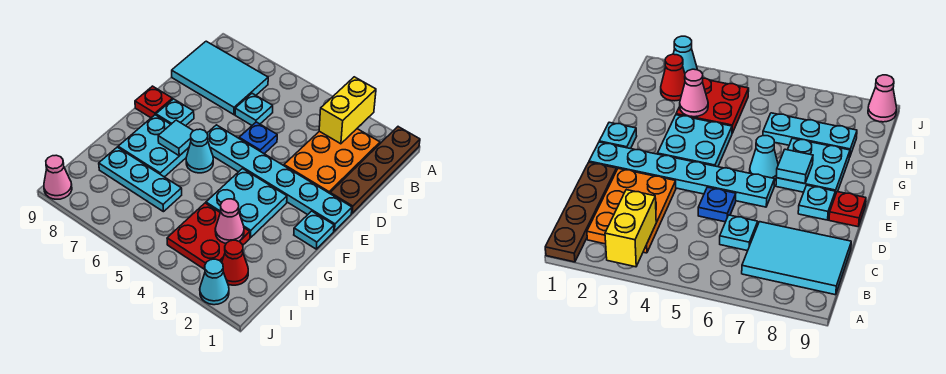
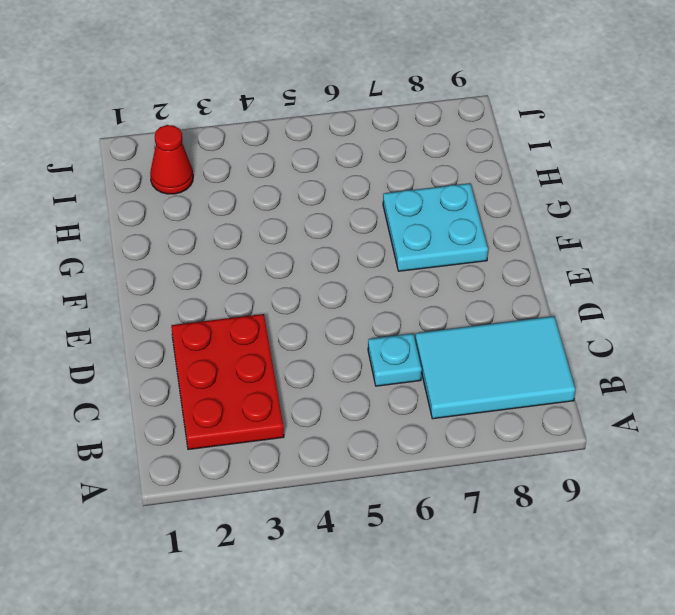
red 2x3 plate [171,314,284,450] -> orange 2x3 plate [284,129,380,193]
none -> brown 1x4 plate [330,127,420,213]
none -> blue 1x1 plate [239,122,277,154]
none -> cyan 1x6 plate [207,125,352,231]

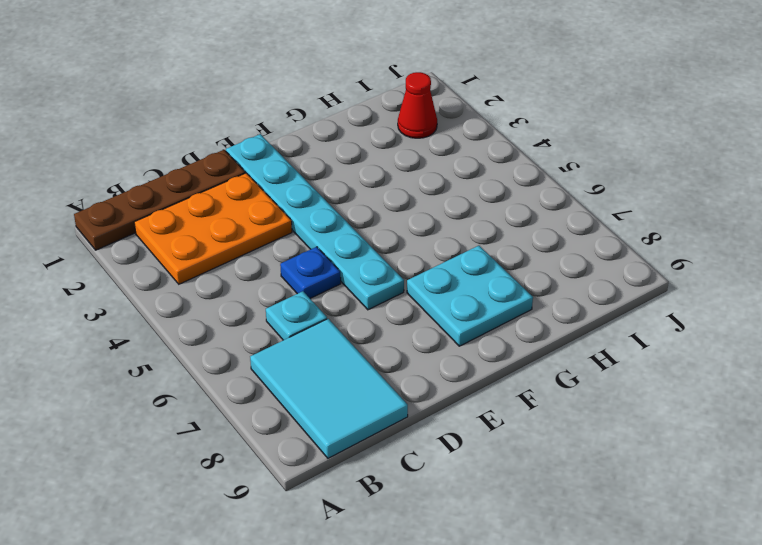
none -> cyan 1x1 plate [156,99,194,126]
none -> red 1x1 plate [135,86,173,118]
none -> cyan 1x1 plate [294,211,334,249]

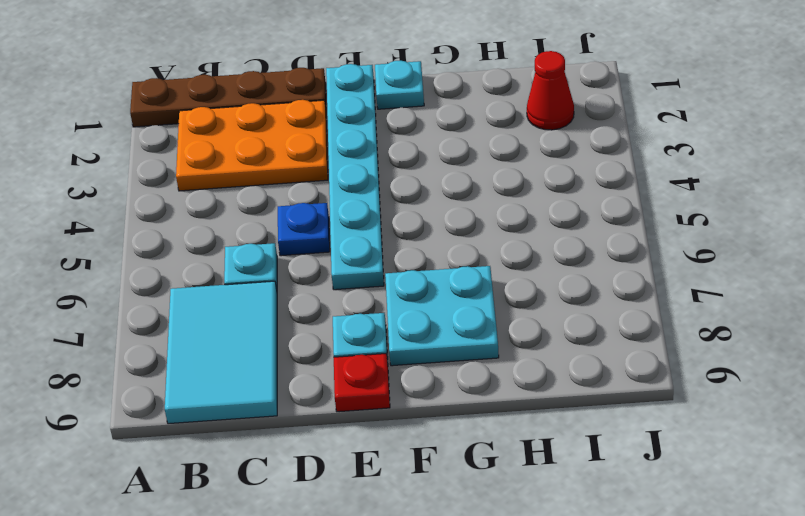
none -> cyan 2x2 plate [206,169,287,237]
none -> cyan 1x1 cone [186,129,213,173]
none -> red 2x2 plate [167,203,250,269]

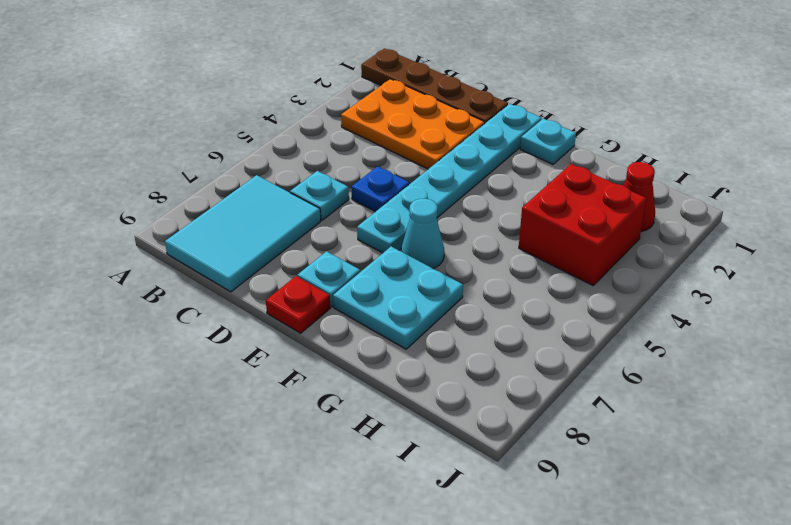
red 2x2 brick [519,164,646,285] -> red 2x2 plate [167,203,250,269]
none -> cyan 2x2 plate [206,169,287,237]
none -> cyan 1x3 plate [99,147,182,212]
none -> cyan 1x1 cone [200,259,229,305]

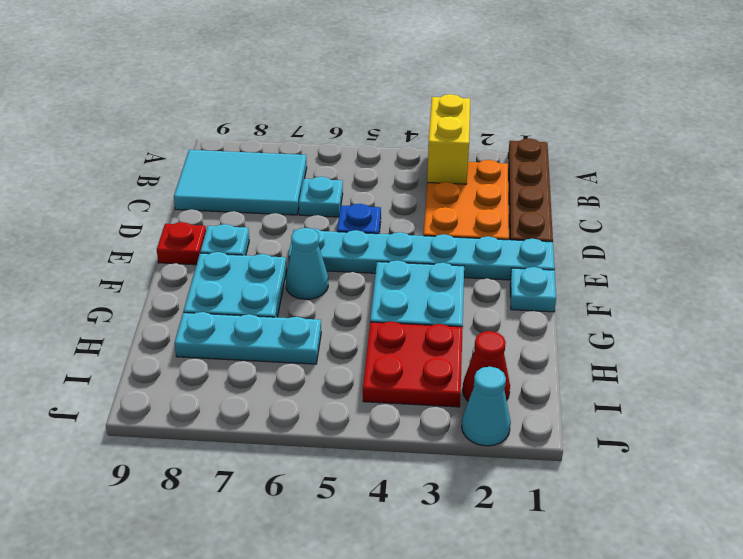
none -> pink 1x1 cone [44,155,72,199]
none -> cyan 1x1 tile [158,120,193,156]
none -> pink 1x1 cone [215,199,244,243]

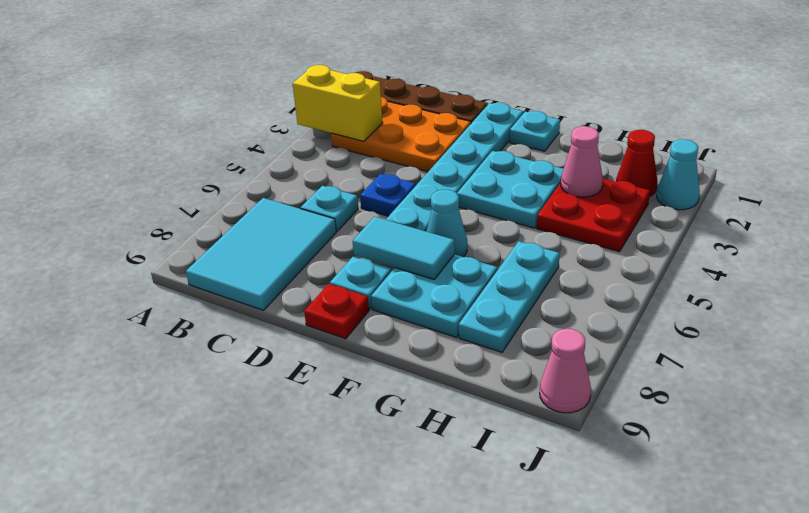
cyan 1x2 tile [353,217,455,279] -> cyan 1x1 tile [158,120,193,156]

